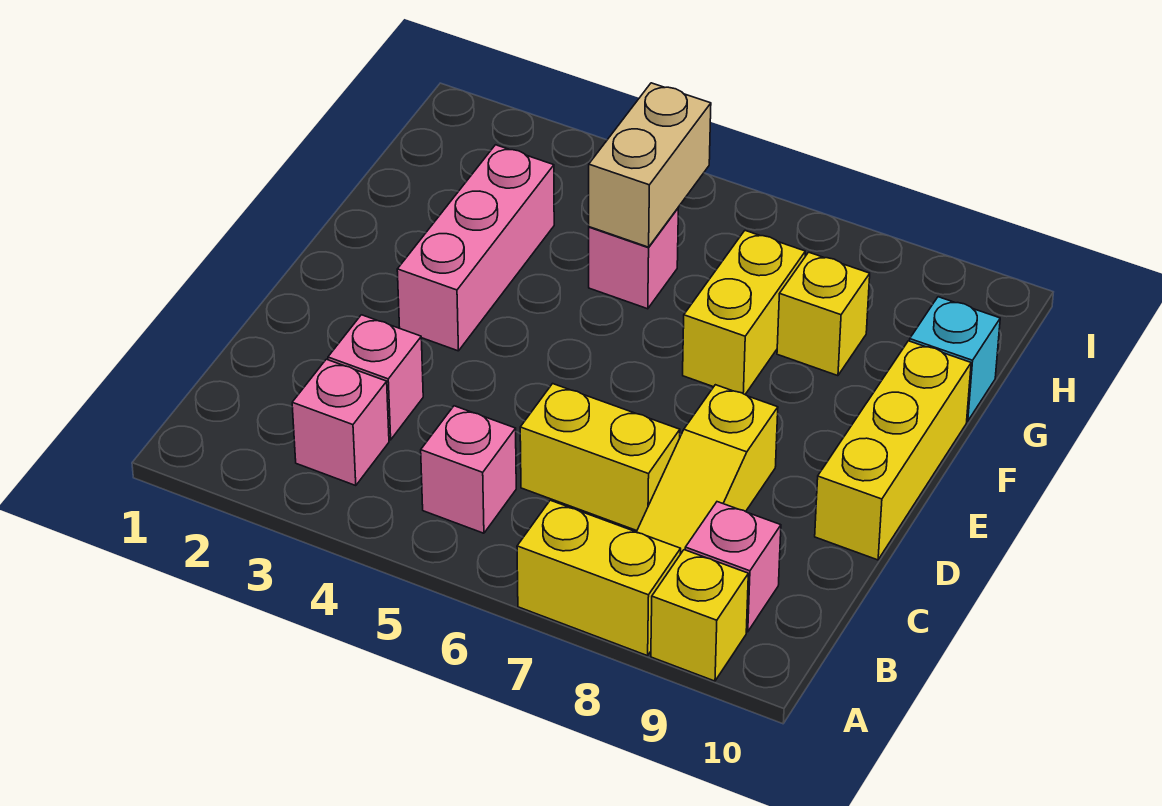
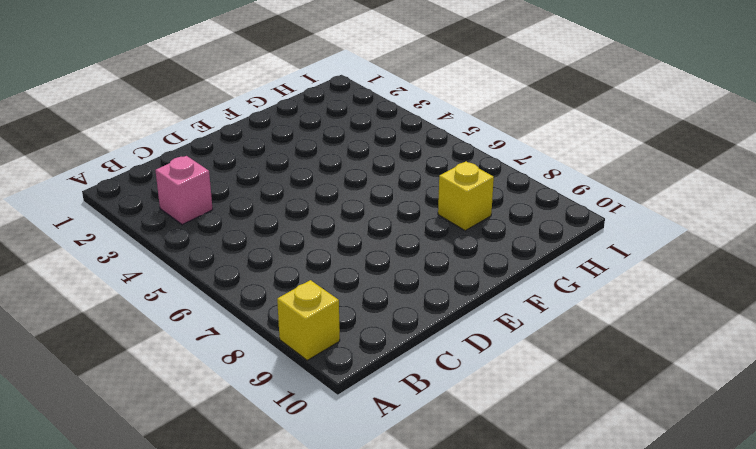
none -> yellow 1x2 brick [517,500,681,656]
none -> pink 1x1 brick [421,406,516,533]
none -> yellow 1x3 slope [637,385,778,554]

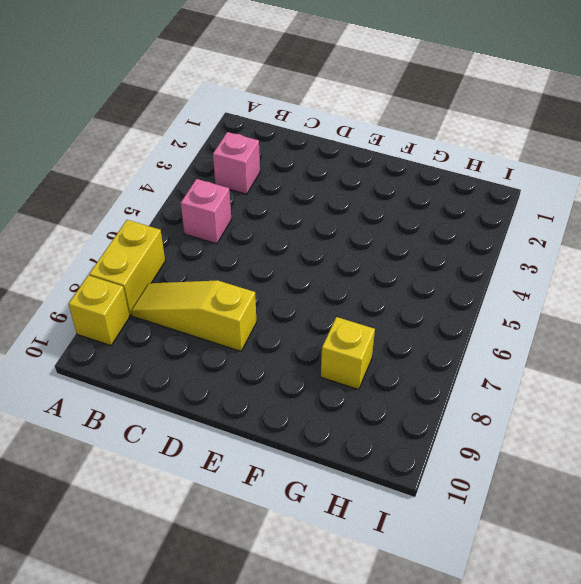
none -> pink 1x1 brick [685,502,781,632]
none -> pink 1x1 brick [328,315,423,440]
none -> yellow 1x2 brick [520,384,680,531]

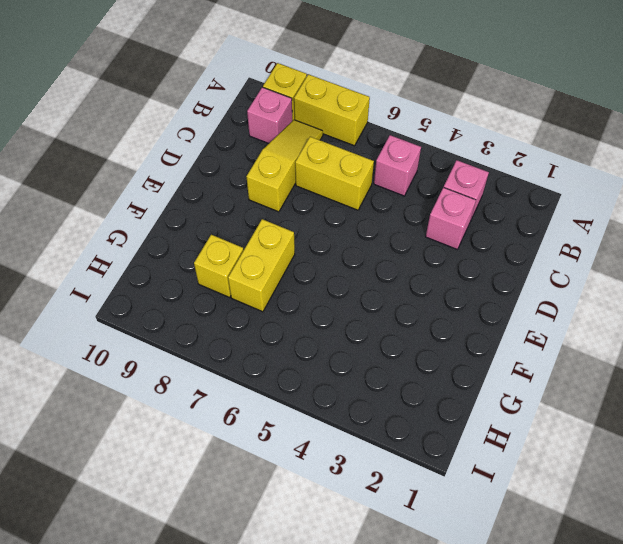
none -> yellow 1x3 brick [815,341,971,560]
none -> pink 1x3 brick [397,145,554,351]
none -> pink 1x1 brick [589,208,678,309]

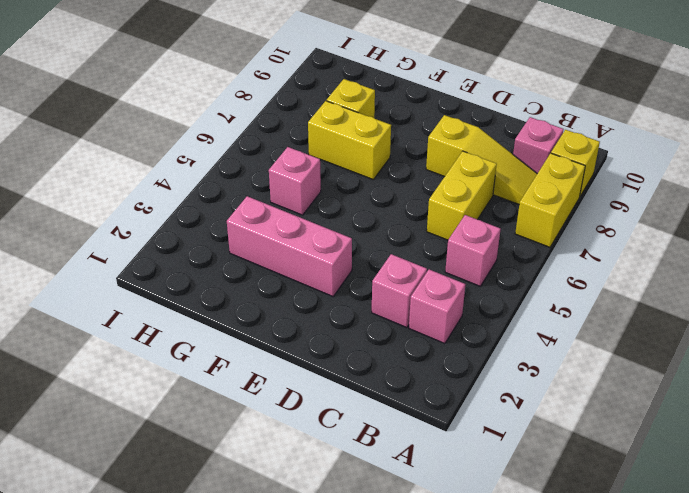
none -> yellow 1x3 brick [815,341,971,560]
none -> cyan 1x1 brick [910,297,1000,421]
none -> tan 1x2 brick [589,83,711,247]

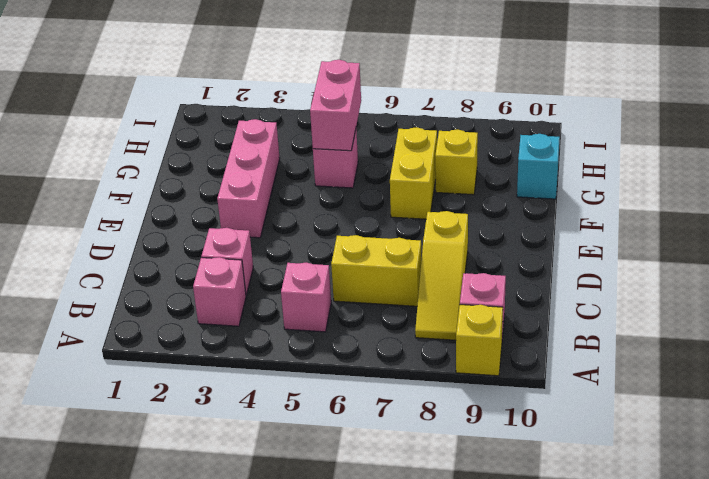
pink 1x2 brick [310,60,361,151] -> tan 1x2 brick [589,83,711,247]
none -> yellow 1x2 brick [517,500,681,656]
none -> yellow 1x3 brick [815,341,971,560]

